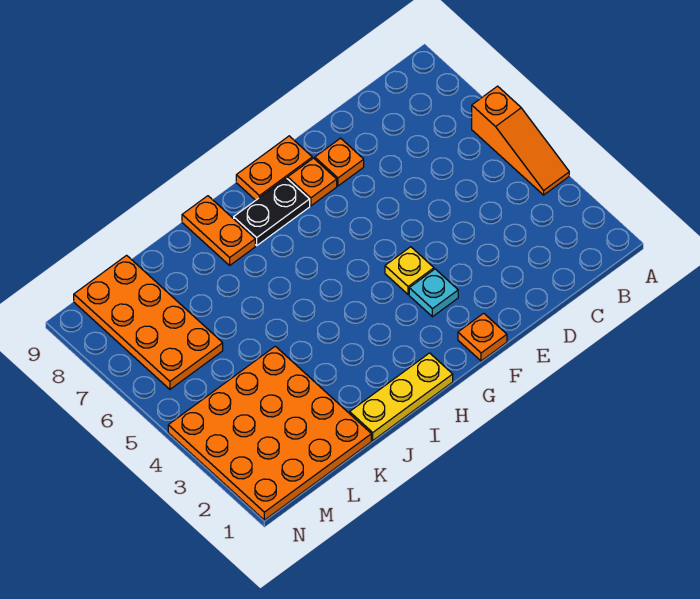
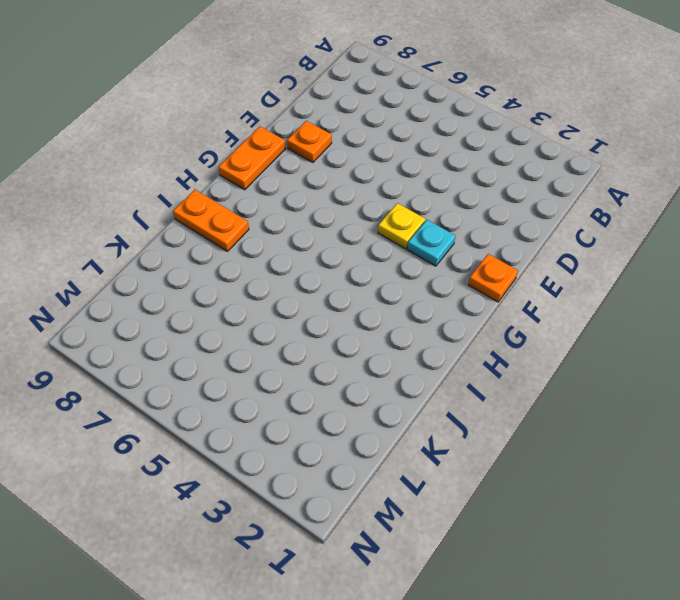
none -> orange 1x3 slope [472,86,569,195]
none -> orange 1x1 plate [288,158,337,206]
none -> black 1x2 plate [234,178,310,245]

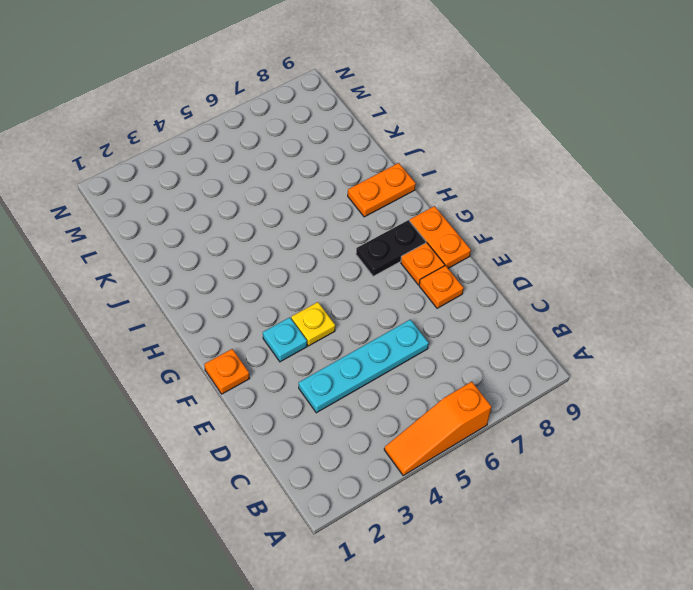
cyan 1x4 plate [299,320,429,413] -> none
black 1x2 plate [356,220,426,276] -> black 1x2 plate turned to [234,178,310,245]
none -> yellow 1x3 plate [350,353,453,440]
none -> orange 4x4 plate [168,346,371,520]
none -> orange 2x4 plate [74,255,223,389]

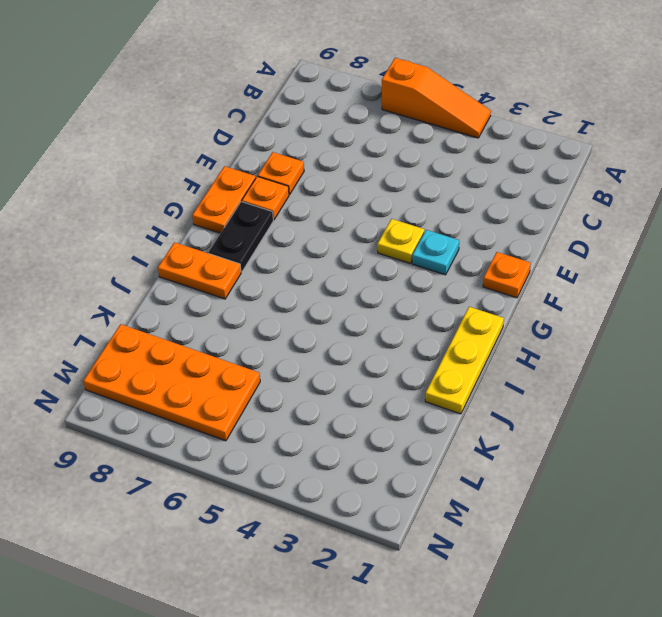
none -> orange 4x4 plate [168,346,371,520]

